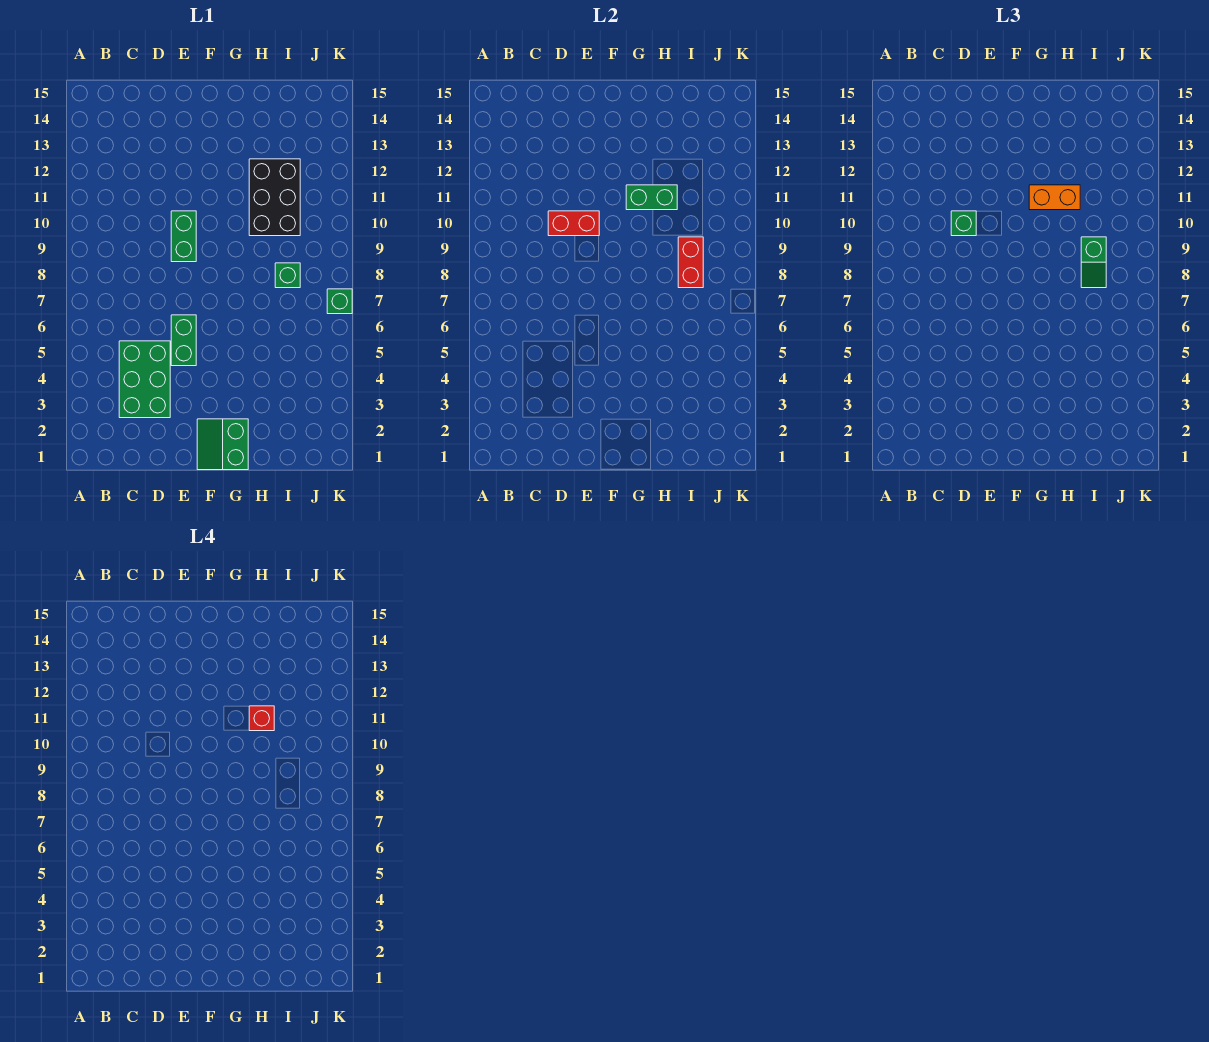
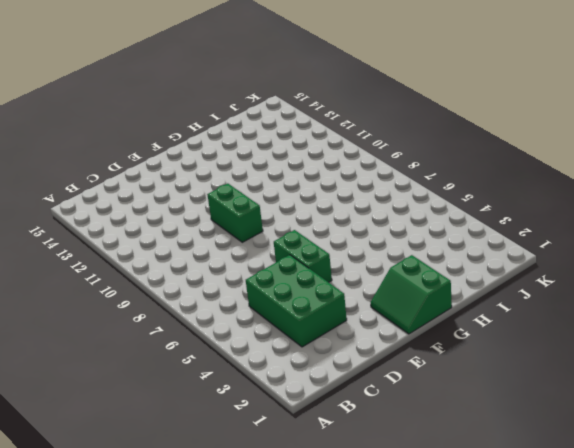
none -> black 2x3 brick [249,159,300,236]
none -> green 1x1 brick [275,263,300,288]
none -> green 1x1 brick [327,289,352,314]

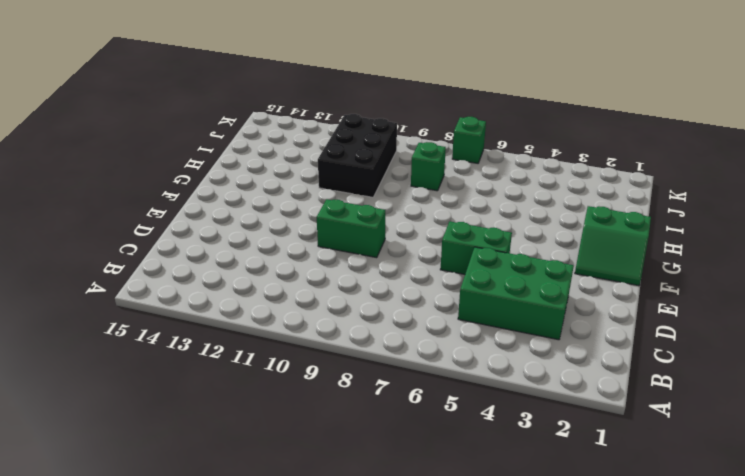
black 2x3 brick [318,114,397,197] -> black 2x3 brick turned to [249,159,300,236]
none -> red 1x2 brick [548,211,599,236]
none -> green 1x2 brick [626,185,677,210]
none -> red 1x2 brick [678,237,703,288]

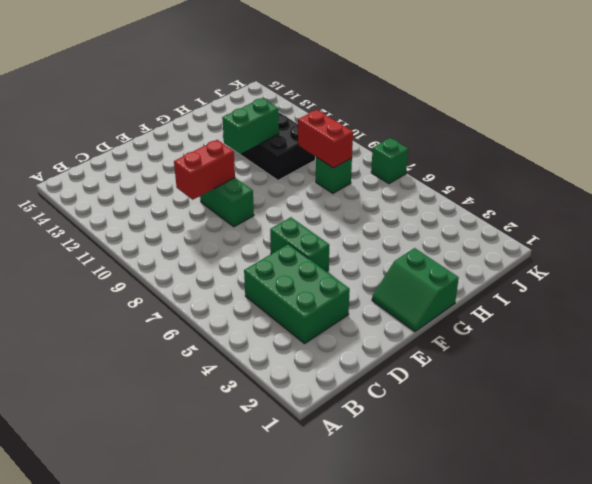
none -> green 1x1 brick [951,211,976,236]
none -> orange 1x2 brick [1029,185,1080,210]
none -> green 1x2 slope [1081,237,1106,288]

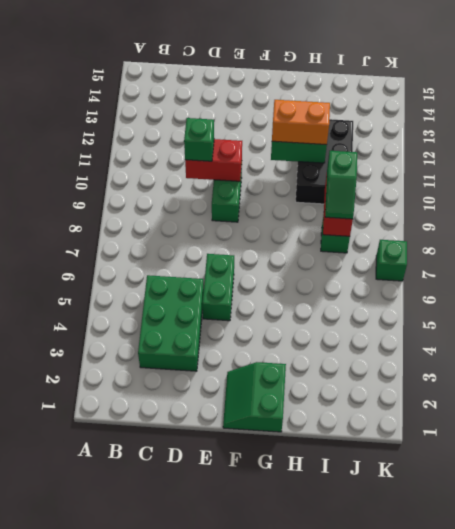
none -> red 1x1 brick [249,706,274,731]

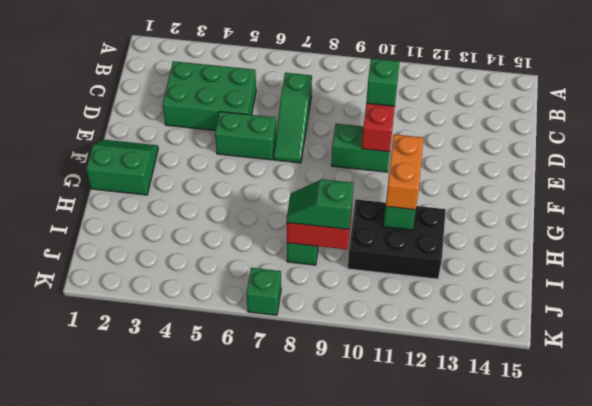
green 1x3 slope [274,73,312,163] -> none
none -> red 1x1 brick [249,706,274,731]

